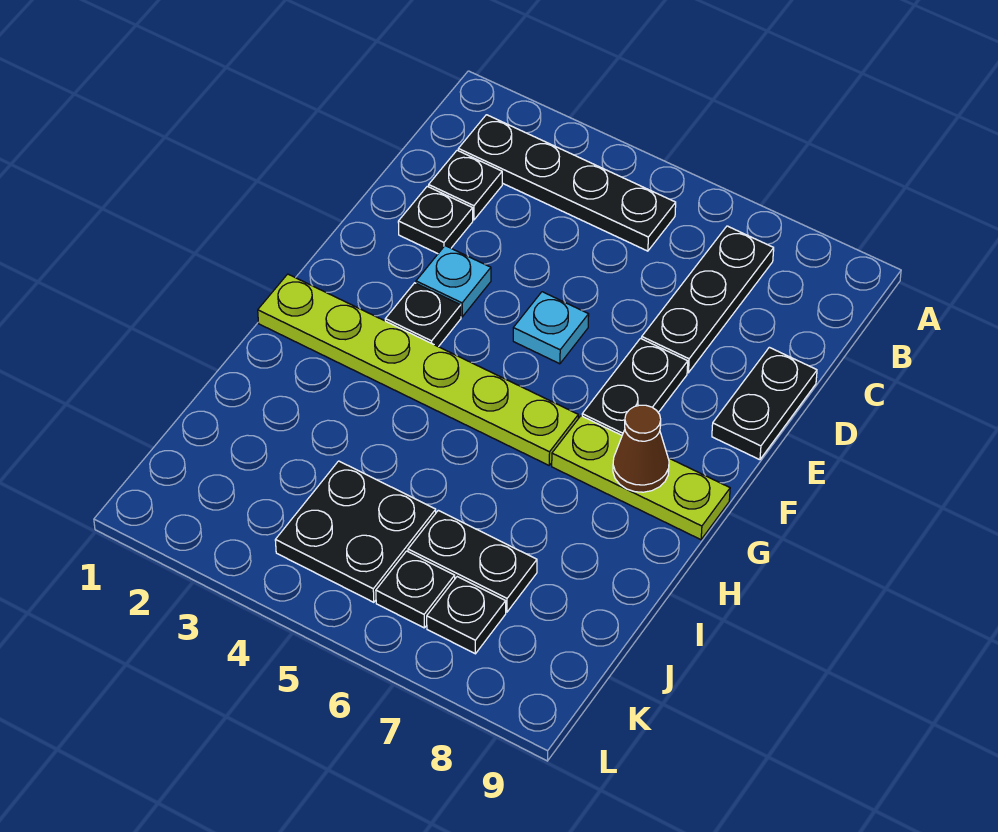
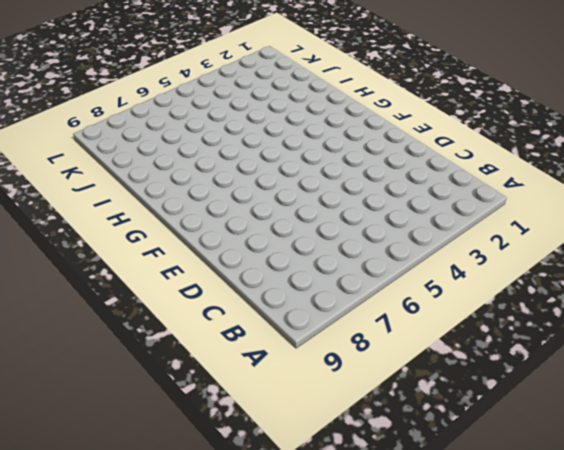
none -> black 1x4 plate [458,115,676,251]
none -> black 1x3 plate [642,226,774,373]
none -> black 1x1 plate [429,150,502,220]

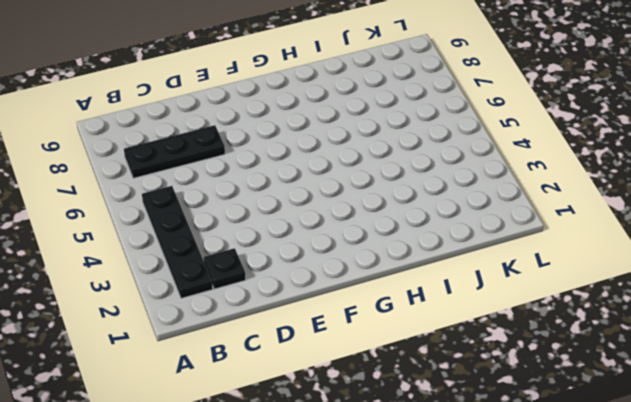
none -> black 1x1 plate [398,186,473,254]
none -> black 1x2 plate [712,347,817,460]
none -> cyan 1x1 plate [416,246,491,317]

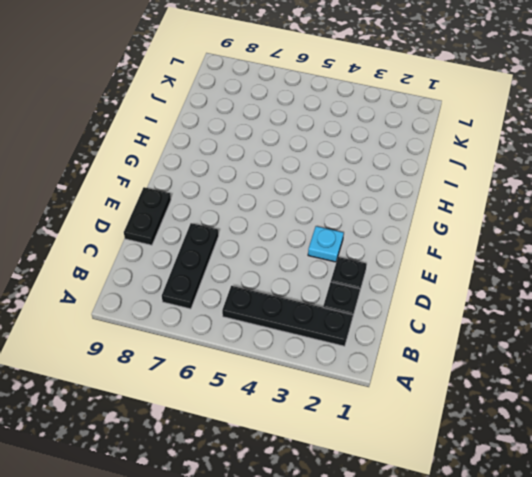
none -> cyan 1x1 plate [513,292,589,364]
none -> black 1x2 plate [582,338,688,435]
none -> black 1x1 plate [385,283,461,347]

